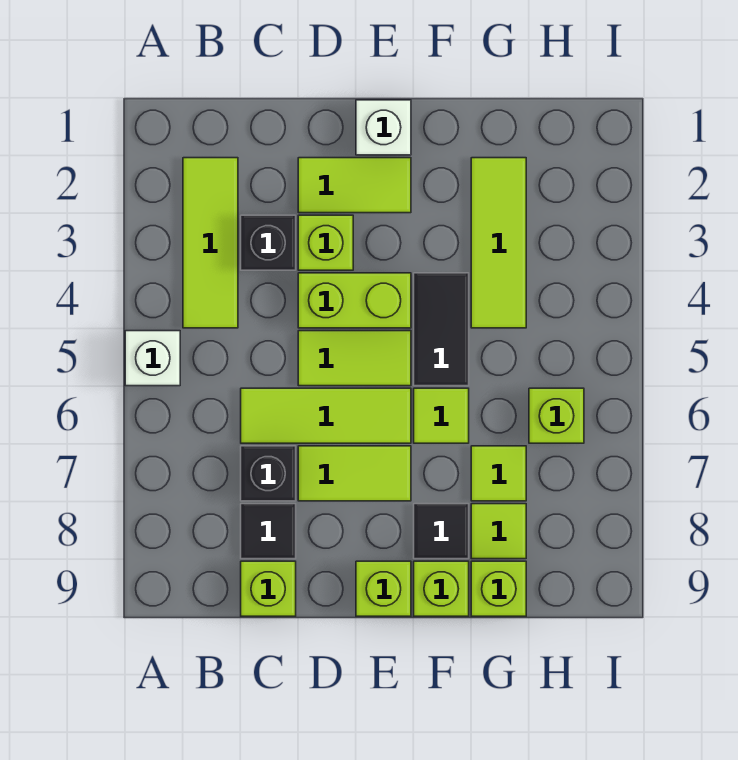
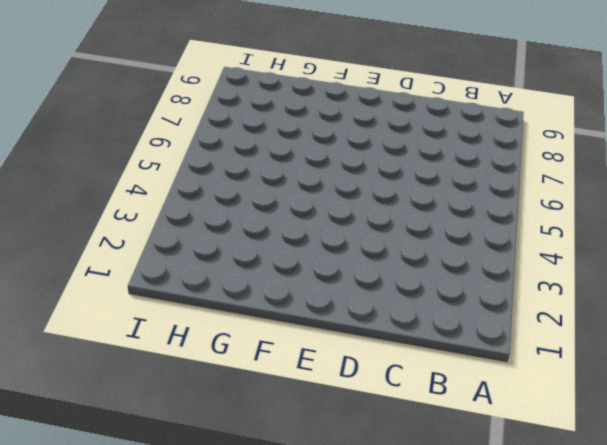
none -> white 1x1 brick [125,331,180,386]
none -> lime 1x3 tile [183,158,238,328]
none -> black 1x1 brick [241,215,296,270]

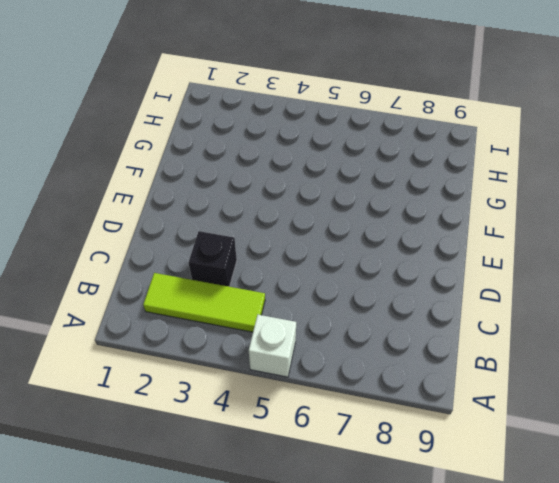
none -> lime 1x3 tile [241,388,411,443]
none -> black 1x1 brick [241,446,296,501]
none -> black 1x1 tile [241,504,296,559]

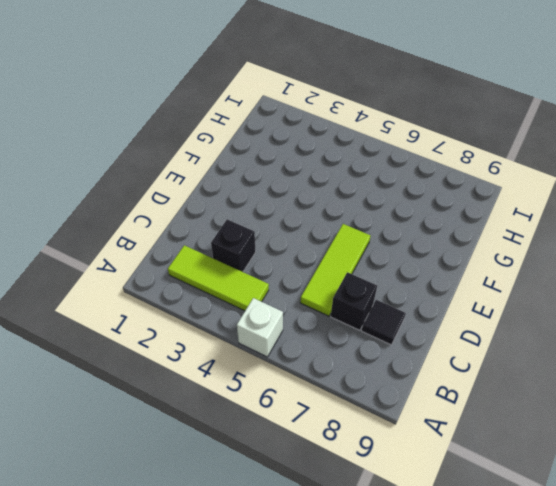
none -> lime 1x1 brick [241,561,296,616]
none -> lime 1x2 tile [298,158,411,213]
none -> lime 1x1 brick [298,215,353,270]

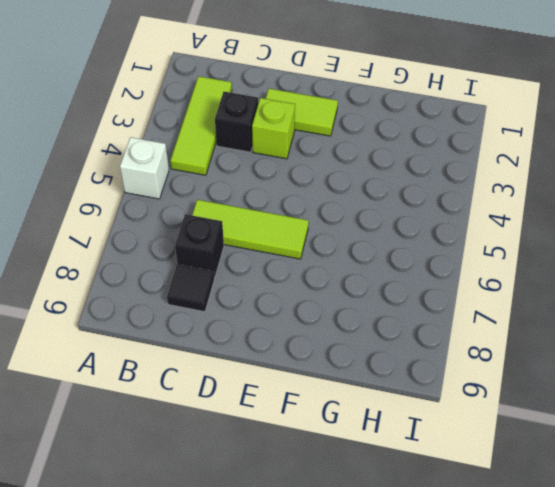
none -> lime 1x1 brick [241,561,296,616]
none -> lime 1x2 brick [298,273,411,328]
none -> lime 1x2 tile [298,331,411,386]

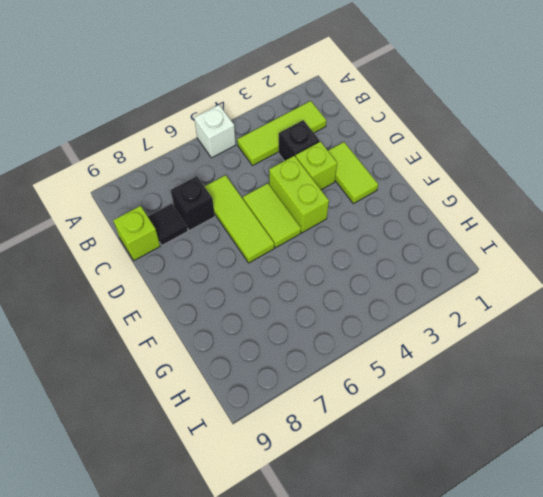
none -> lime 1x2 tile [298,446,411,501]
none -> white 1x1 brick [356,100,411,155]
none -> lime 1x1 brick [356,561,411,616]

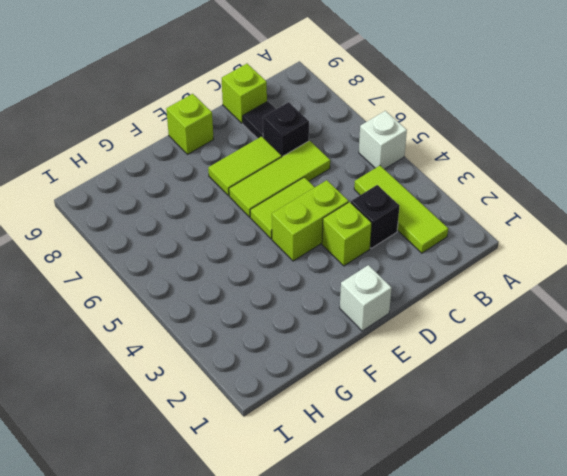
none -> lime 1x2 tile [298,158,411,213]
none -> black 1x2 tile [414,273,469,386]
none -> lime 1x1 tile [414,388,469,443]

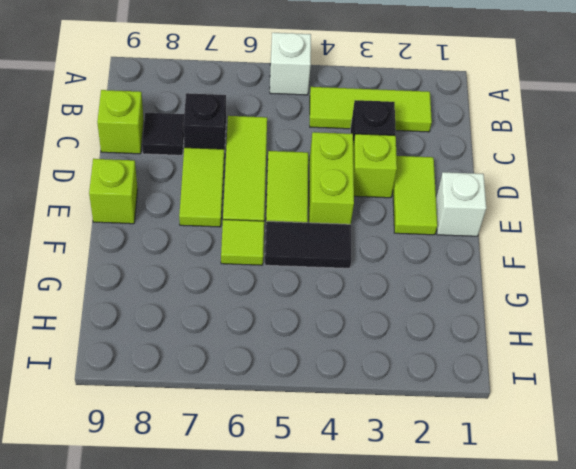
none -> black 1x1 tile [414,504,469,559]
none -> lime 1x1 brick [414,561,469,616]
none -> lime 1x3 tile [471,158,526,328]

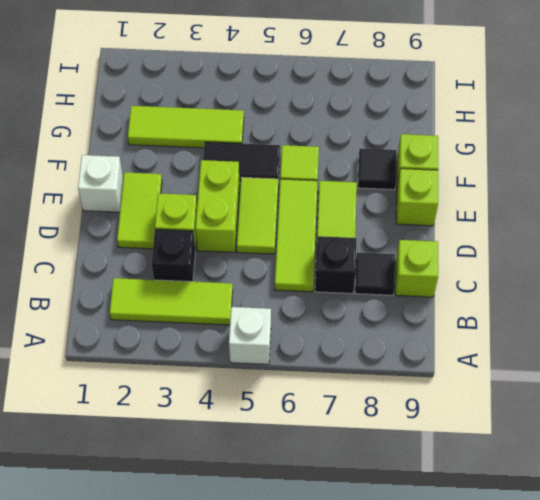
none -> lime 1x1 tile [471,446,526,501]
none -> lime 1x1 tile [471,504,526,559]
none -> lime 1x1 brick [471,561,526,616]

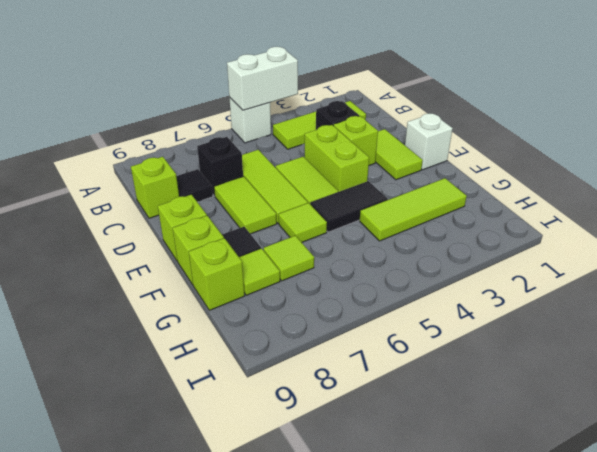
white 1x2 brick [227,47,298,110] -> none
none -> lime 1x1 brick [529,388,584,443]

